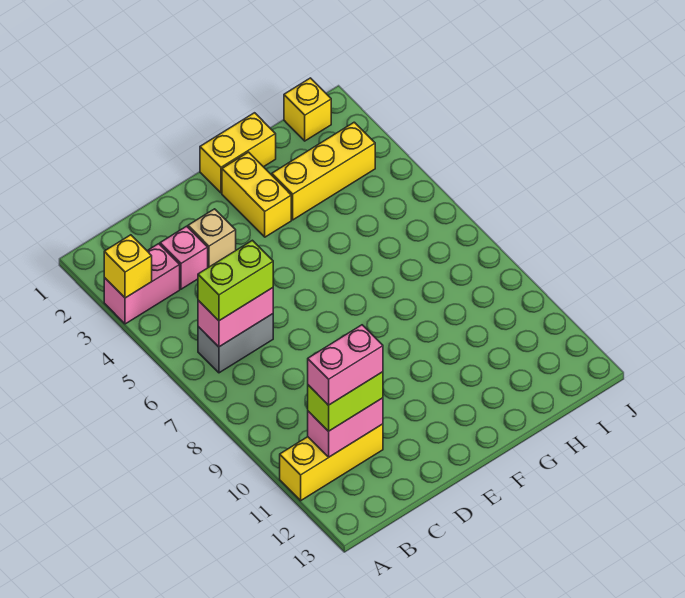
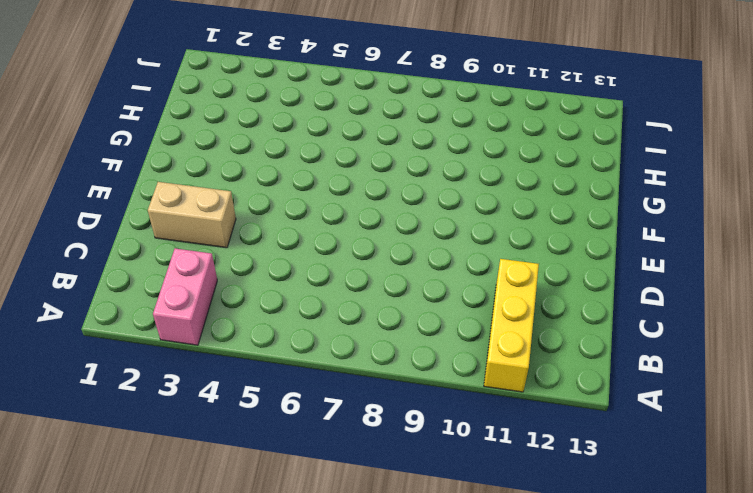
tan 1x2 brick [148,182,236,248] -> tan 1x1 brick [188,209,236,268]
none -> grey 1x2 brick [198,314,273,373]
none -> pink 1x1 brick [160,226,208,289]
none -> yellow 1x2 brick [200,113,276,193]

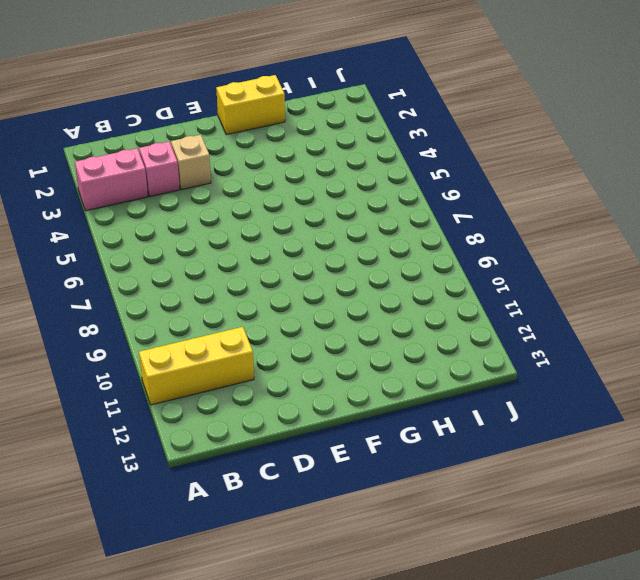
none -> grey 1x2 brick [198,314,273,373]
none -> yellow 1x2 brick [222,152,291,237]
none -> yellow 1x3 brick [272,122,375,220]

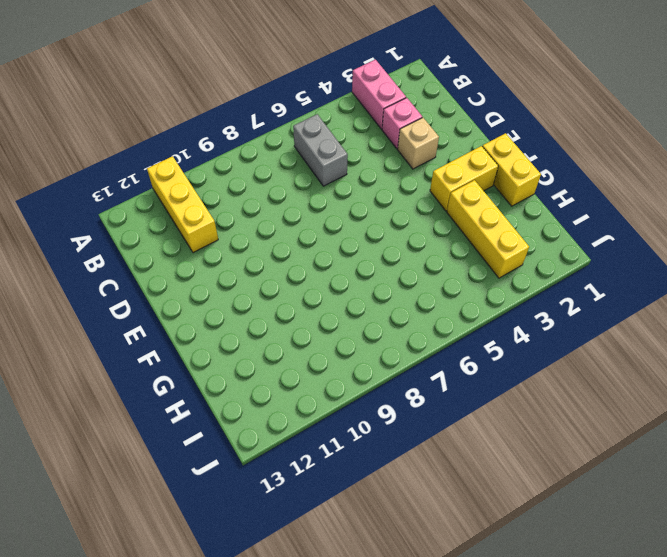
none -> yellow 1x1 brick [284,78,331,141]
none -> yellow 1x1 brick [104,235,152,298]
none -> pink 1x2 brick [198,288,273,347]

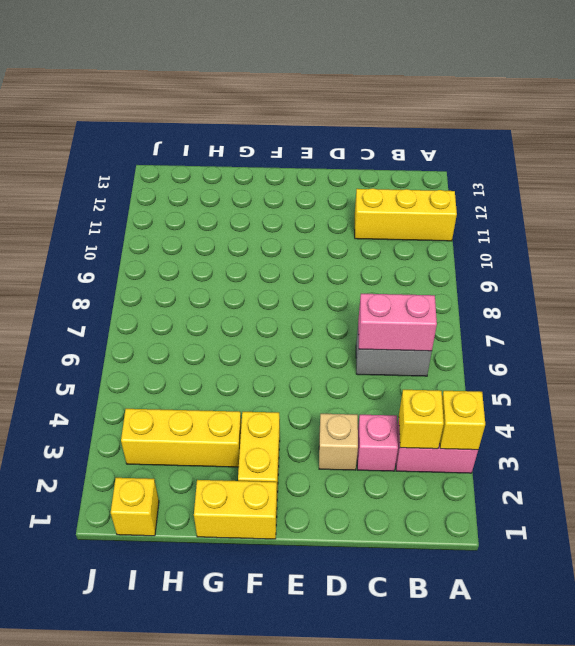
yellow 1x1 brick [399,390,444,449] -> none
none -> pink 1x2 brick [308,398,383,457]
none -> lime 1x2 brick [198,240,273,321]
none -> lime 1x2 brick [308,372,383,431]

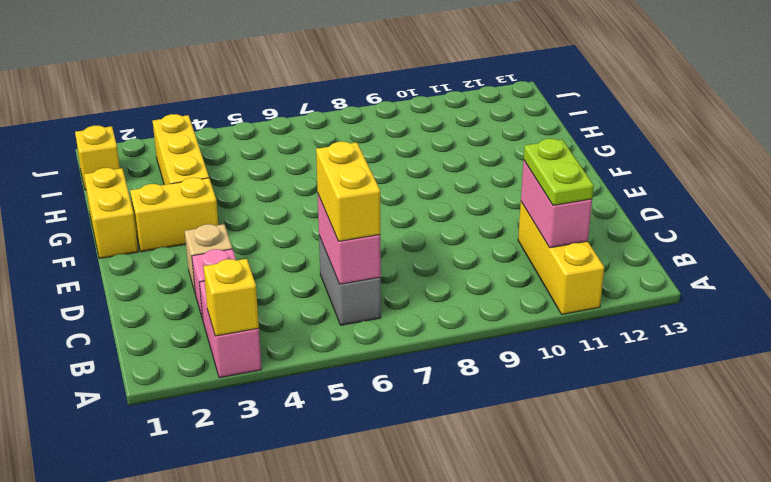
yellow 1x2 brick [316,142,380,241] -> lime 1x2 brick [198,240,273,321]
lime 1x2 plate [524,139,594,205] -> lime 1x2 brick [308,372,383,431]
none -> pink 1x2 brick [308,325,383,405]

